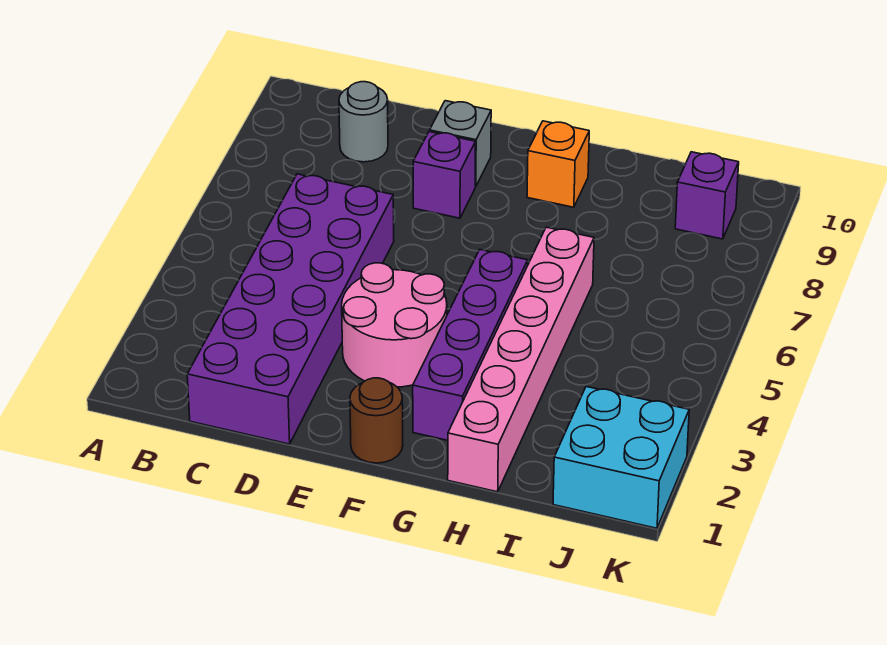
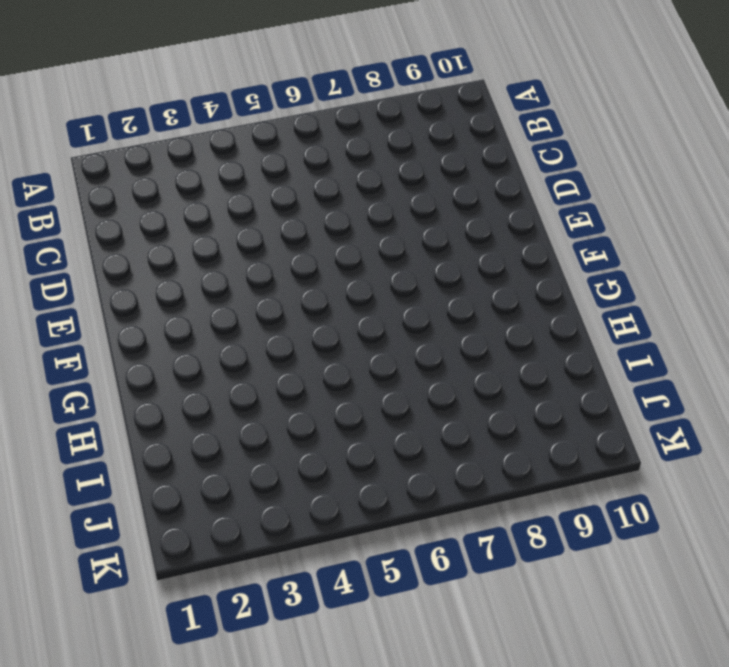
none -> purple 2x6 brick [187,174,394,444]
none -> grey 1x1 round brick [339,82,388,162]

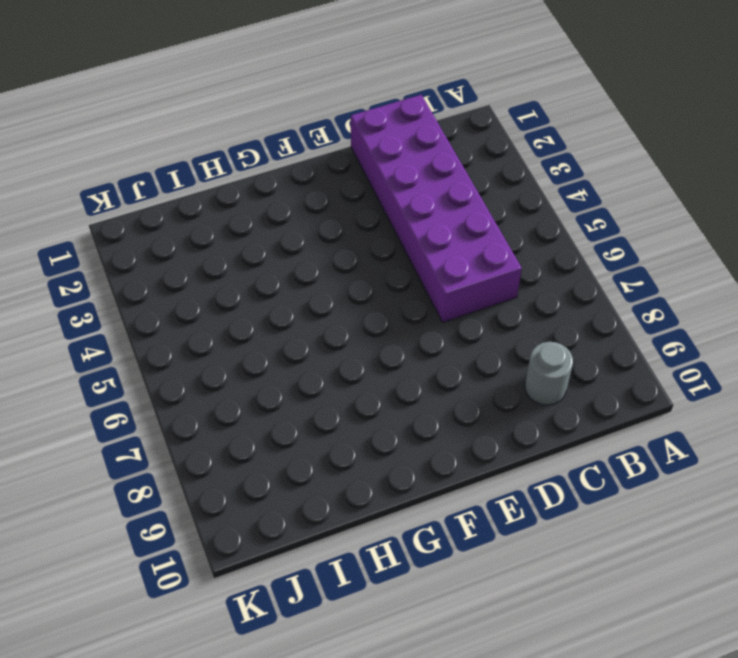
none -> pink 2x2 round brick [342,263,447,387]
none -> purple 1x1 brick [413,132,475,218]

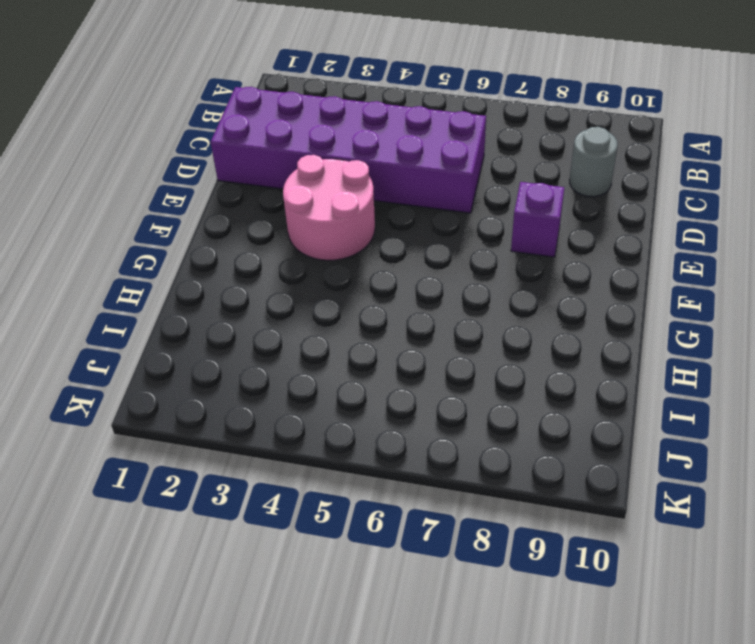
none -> grey 1x1 brick [430,101,491,187]
none -> brown 1x1 round brick [350,378,403,463]

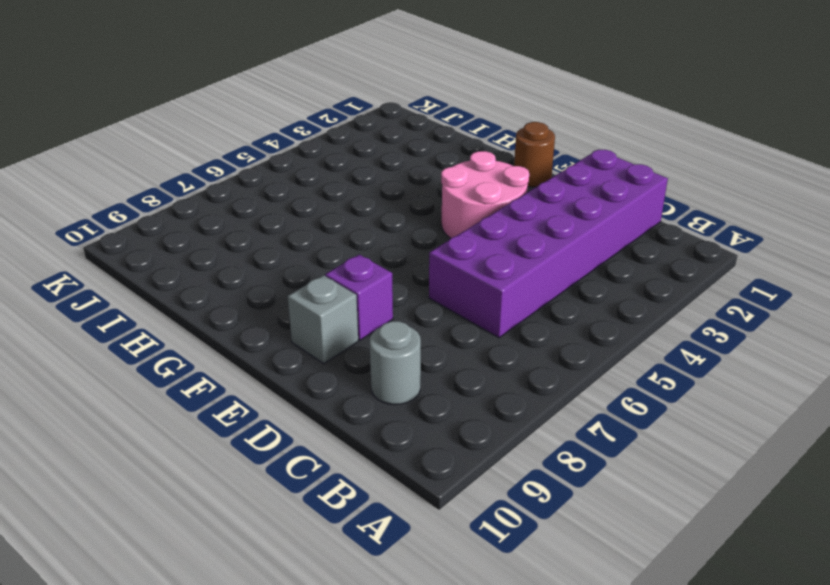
none -> purple 1x4 brick [413,250,528,440]
none -> orange 1x1 brick [527,121,589,207]

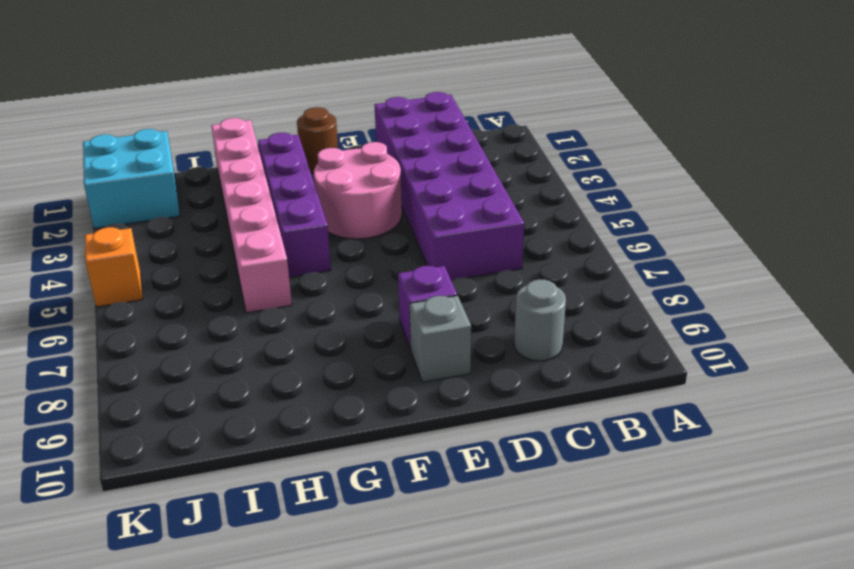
orange 1x1 brick [85,227,143,307] -> orange 1x1 brick moved to [527,121,589,207]
none -> purple 1x1 brick [675,152,739,239]

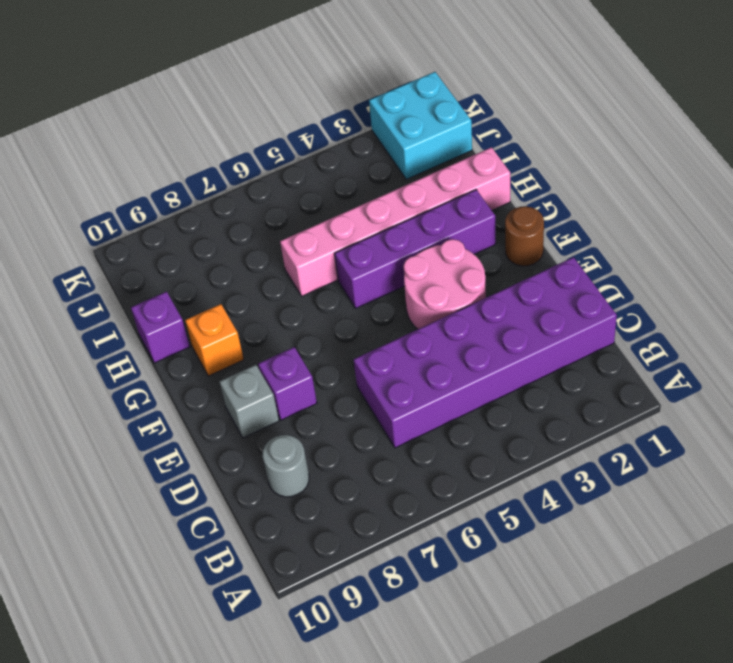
purple 1x1 brick [131,292,190,363] -> purple 1x1 brick moved to [675,152,739,239]

